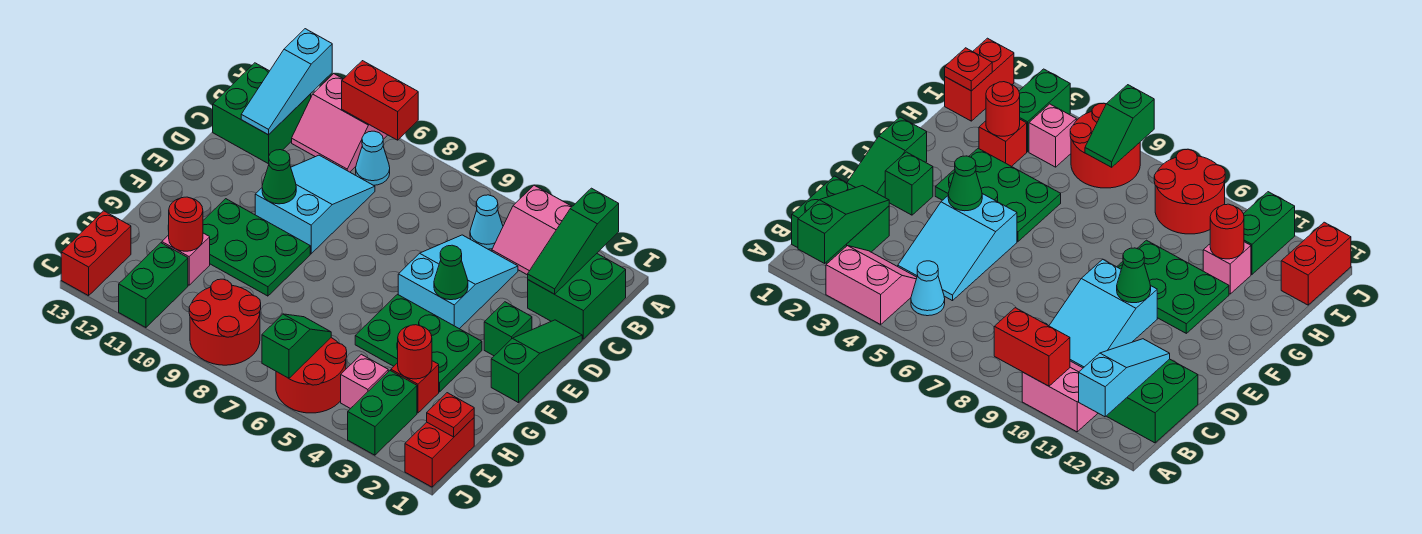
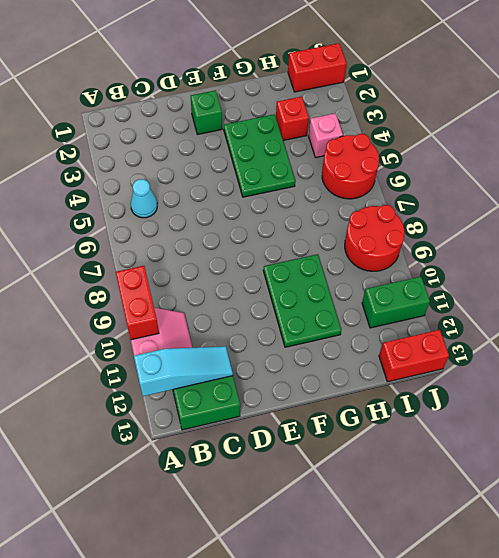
none -> pink 2x2 slope [492,185,572,275]
none -> green 2x2 brick [528,254,626,339]
none -> cyan 1x1 cone [356,131,390,185]
none -> cyan 2x3 slope [398,235,518,329]

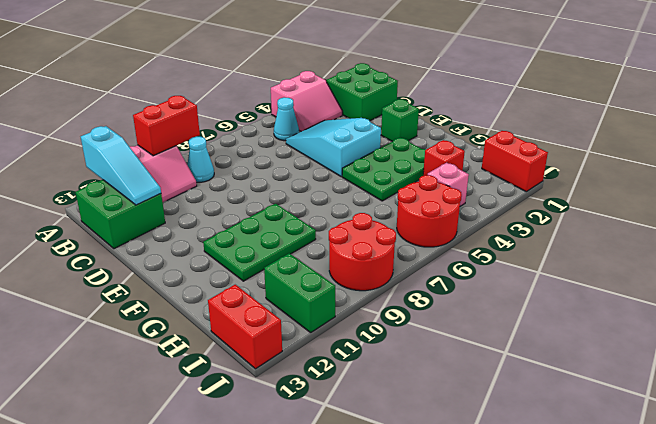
none -> cyan 2x3 slope [255,155,375,254]
none -> green 1x3 slope [491,320,582,403]
none -> pink 1x1 brick [162,233,210,285]
none -> green 1x2 brick [348,371,417,455]

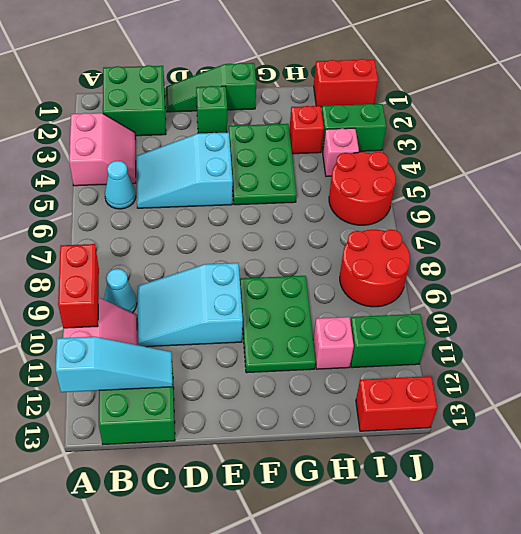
none -> green 1x3 slope [528,188,619,294]
none -> green 1x1 cone [434,245,468,300]
none -> green 1x1 cone [262,150,296,204]
none -> red 1x1 round brick [398,325,432,379]

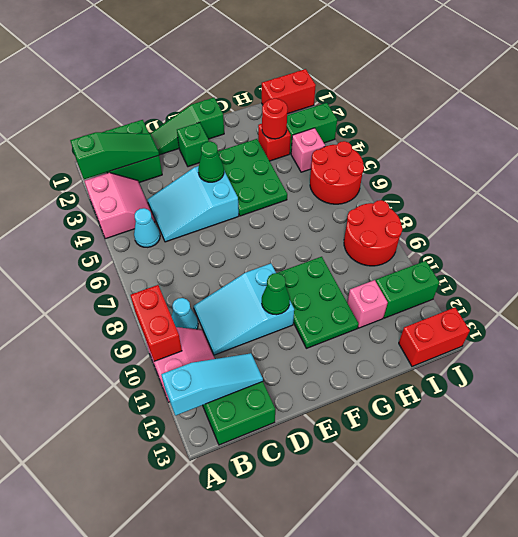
none -> red 1x1 round brick [169,197,203,251]
none -> red 1x1 plate [427,393,474,437]
none -> green 1x2 slope [262,314,331,378]

